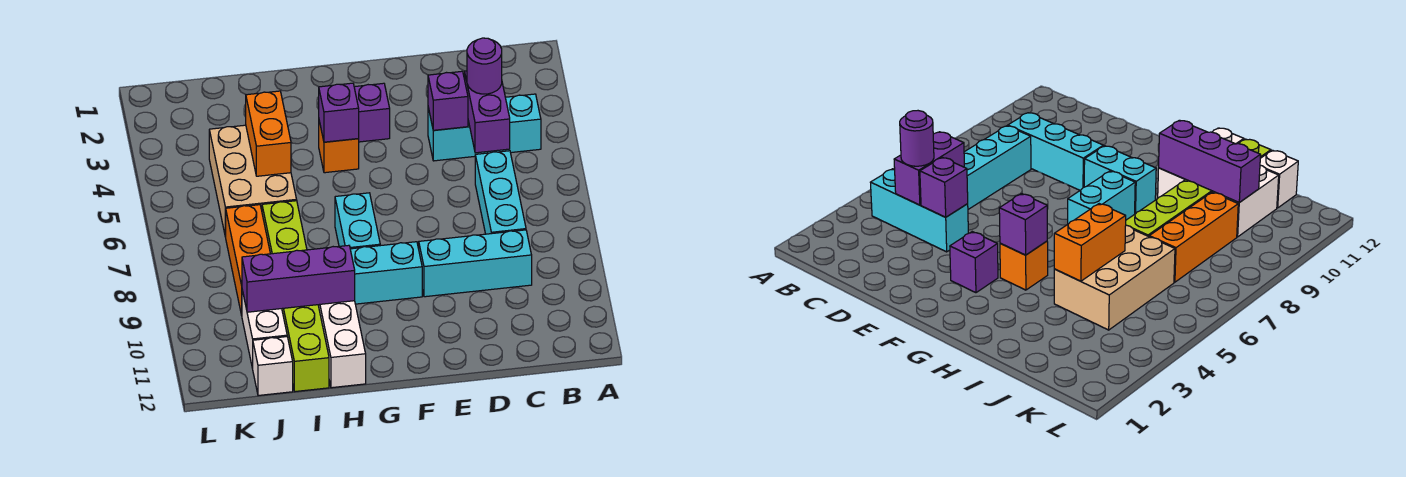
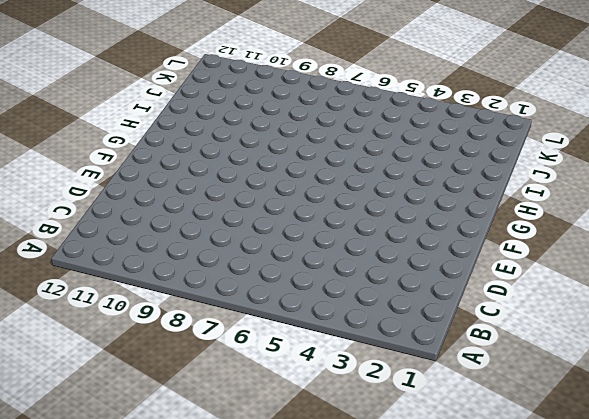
none -> cyan 1x3 brick [428,94,541,161]
none -> cyan 1x3 brick [475,151,526,234]
none -> cyan 1x3 brick [419,230,532,297]

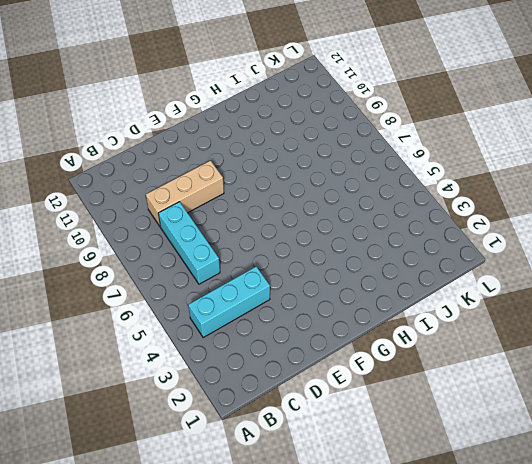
tan 1x3 brick [146,161,224,227] -> cyan 1x3 brick [419,230,532,297]
none -> purple 1x1 brick [354,83,390,142]
none -> cyan 1x2 brick [350,242,422,304]
none -> orange 1x1 brick [319,121,359,173]

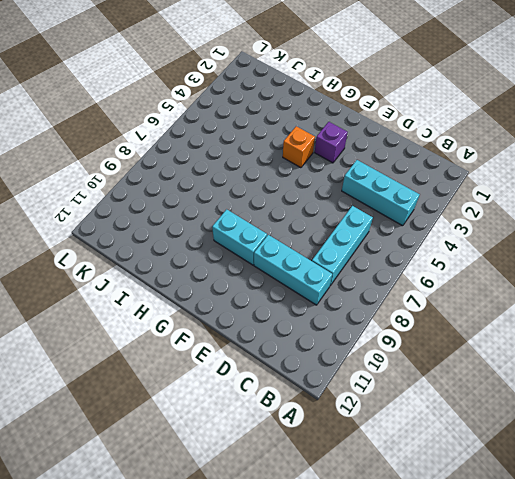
none -> cyan 1x2 brick [335,193,380,249]
none -> white 1x3 brick [318,301,366,388]
none -> tan 2x3 brick [209,125,297,237]

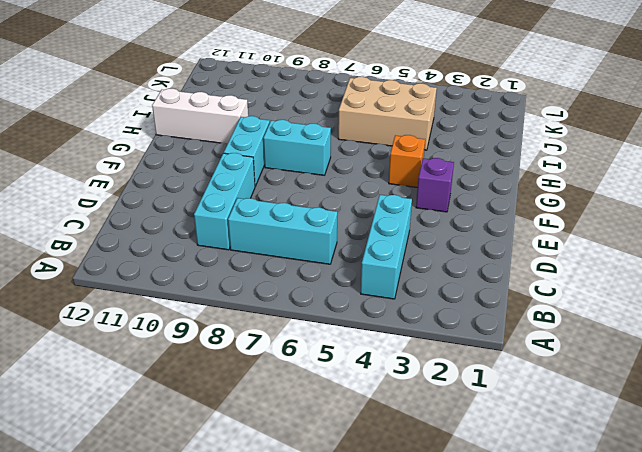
none -> lime 1x6 brick [262,201,329,392]
none -> orange 1x3 brick [226,205,270,315]
none -> white 1x2 brick [242,290,287,369]

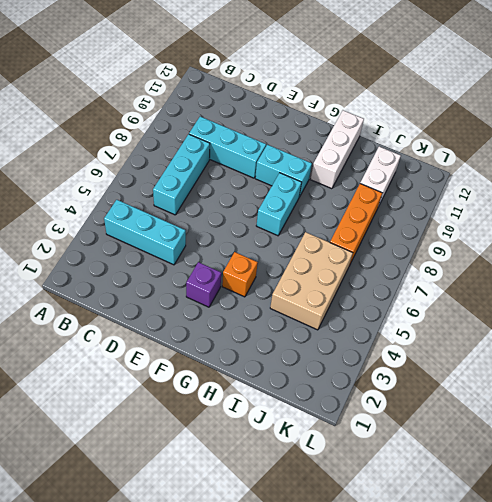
none -> lime 1x6 brick [262,201,329,392]
none -> white 1x1 brick [253,337,293,396]
none -> purple 1x2 brick [465,71,510,153]

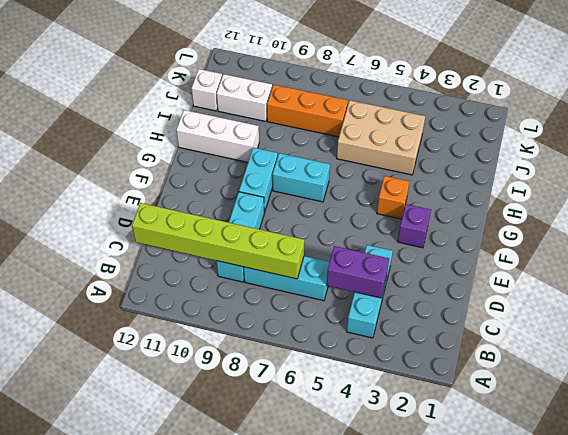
lime 1x6 brick [132,203,304,279] -> lime 1x6 brick moved to [262,201,329,392]
none -> purple 1x1 brick [428,71,468,130]
none -> purple 1x1 brick [319,83,359,142]
none -> purple 1x3 brick [242,245,355,312]

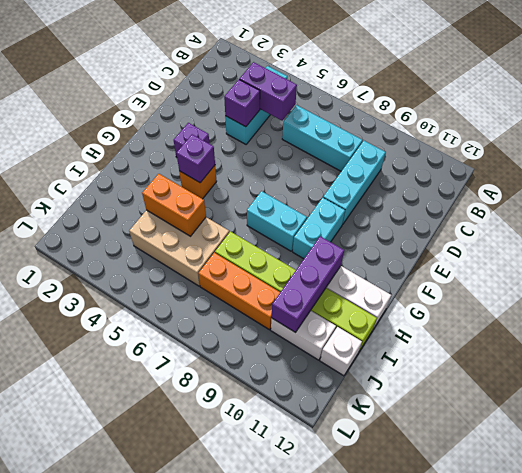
none -> purple 1x1 round brick [467,38,502,94]

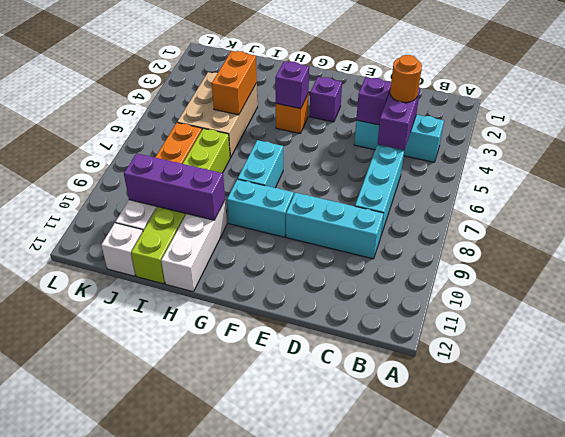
orange 1x1 round brick [390,55,422,102] -> purple 1x1 round brick [467,38,502,94]

